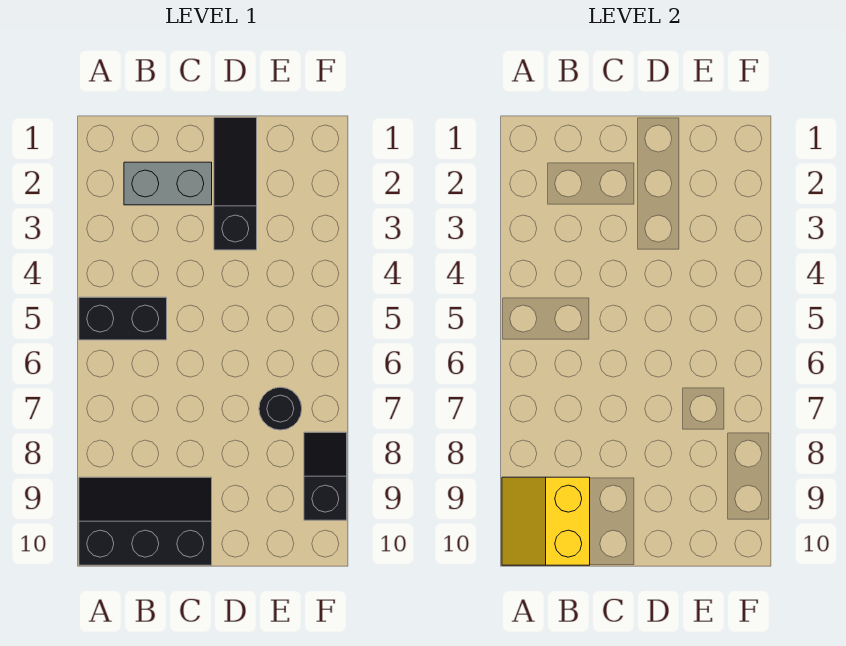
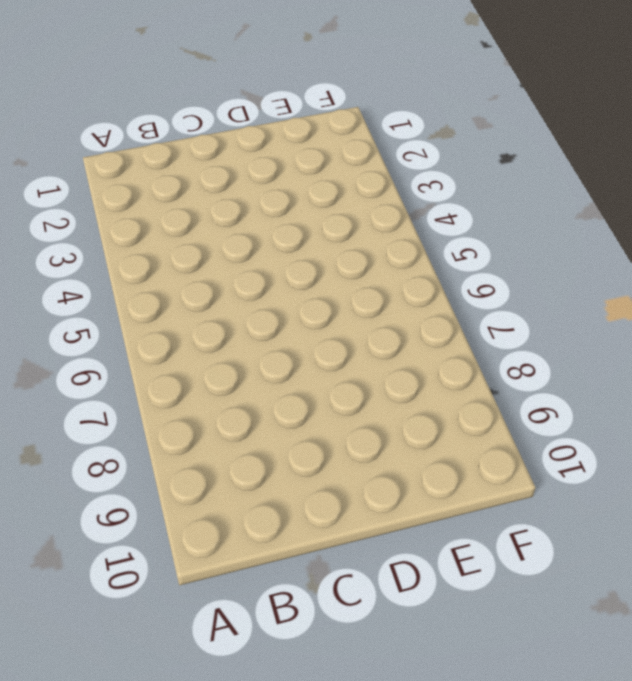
none -> black 1x2 brick [79,297,167,340]
none -> black 2x3 slope [79,477,212,565]

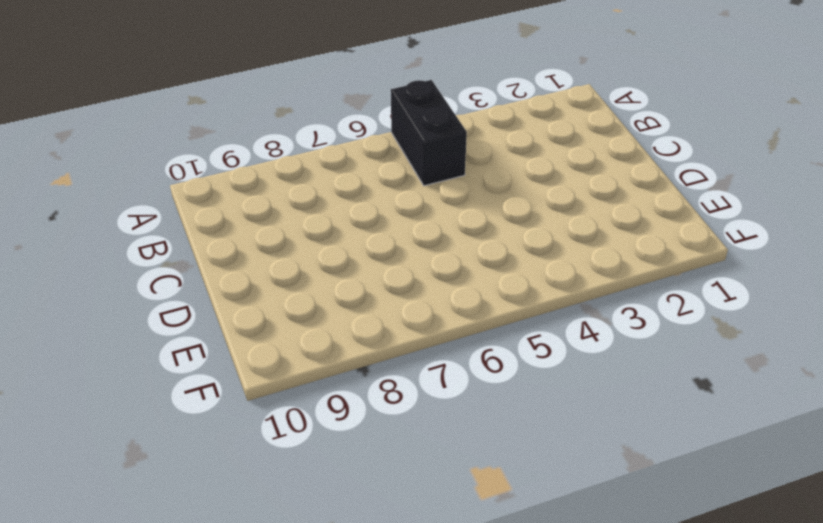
none -> black 2x3 slope [79,477,212,565]
none -> grey 1x2 brick [124,162,212,205]

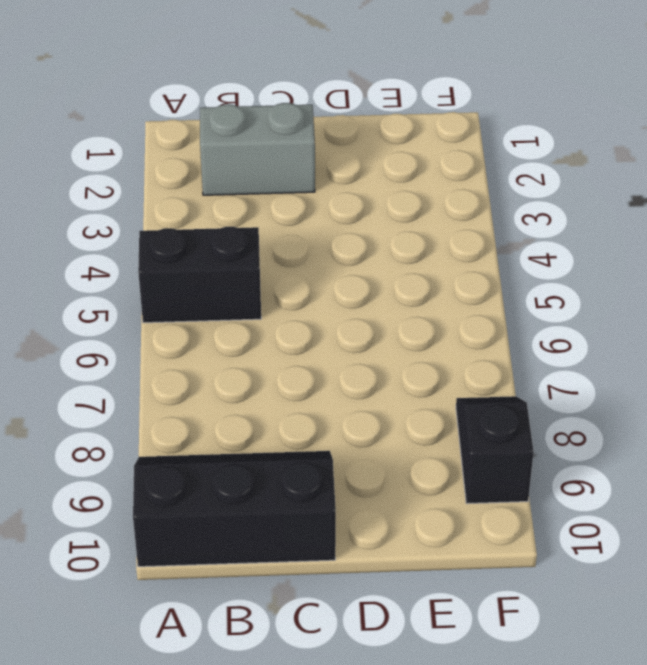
none -> black 1x3 slope [214,117,257,250]
none -> black 1x1 round brick [259,387,302,430]

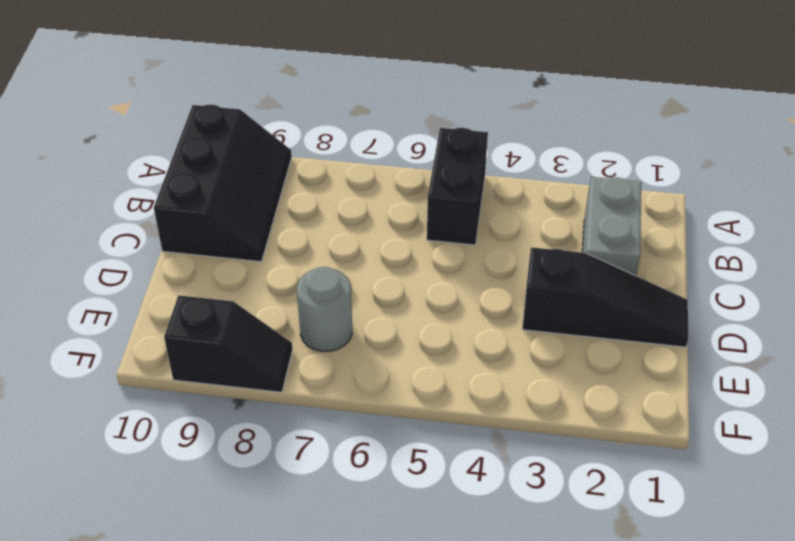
grey 1x1 round brick [297,267,352,351] -> black 1x1 round brick [259,387,302,430]
none -> yellow 2x2 slope [502,477,590,565]

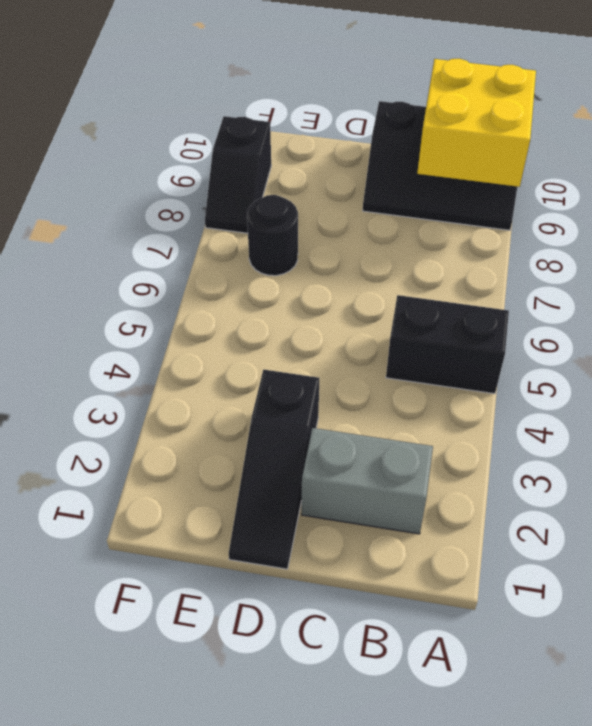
yellow 2x2 brick [417,59,536,187] -> yellow 2x2 slope [502,477,590,565]

